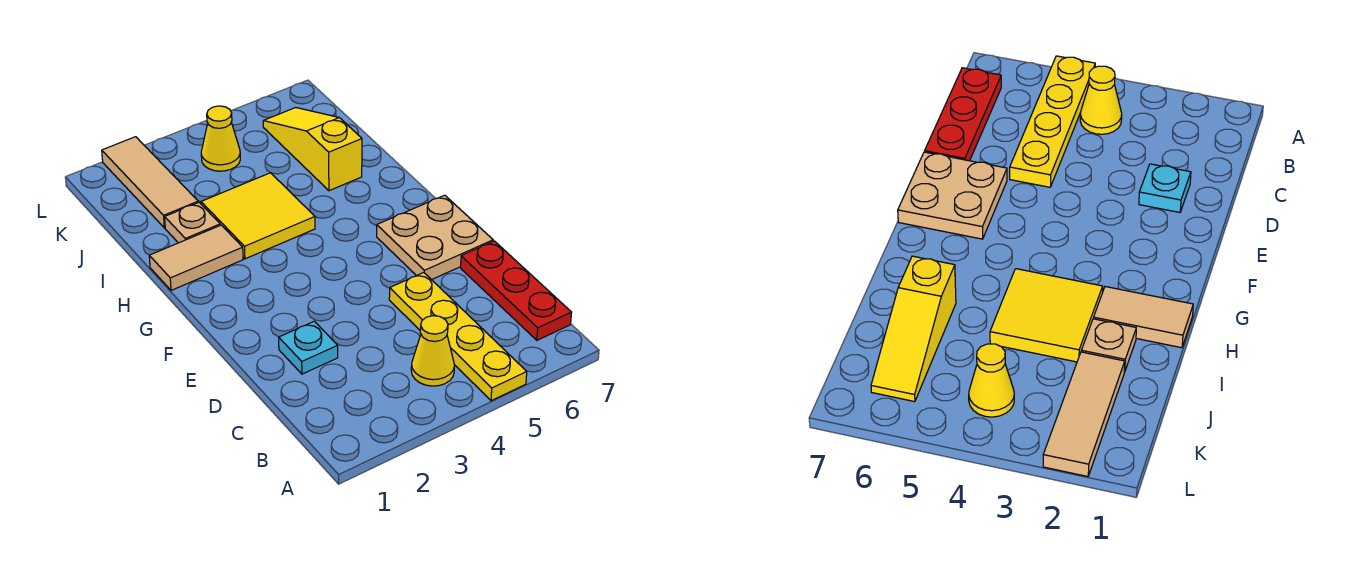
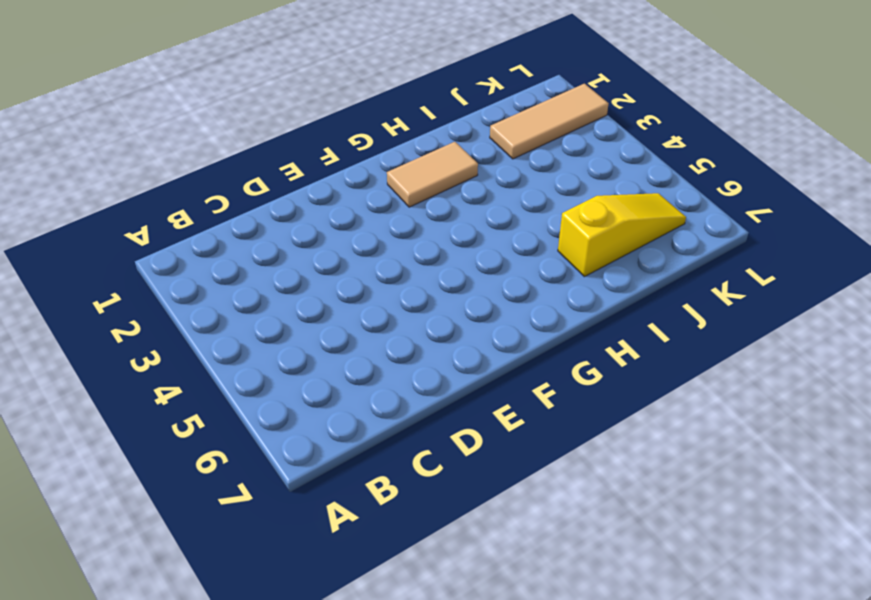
tan 1x2 tile [387,142,478,207] -> tan 1x2 tile turned to [149,225,243,290]
none -> yellow 1x4 plate [389,273,527,401]
none -> yellow 1x1 cone [411,316,455,386]

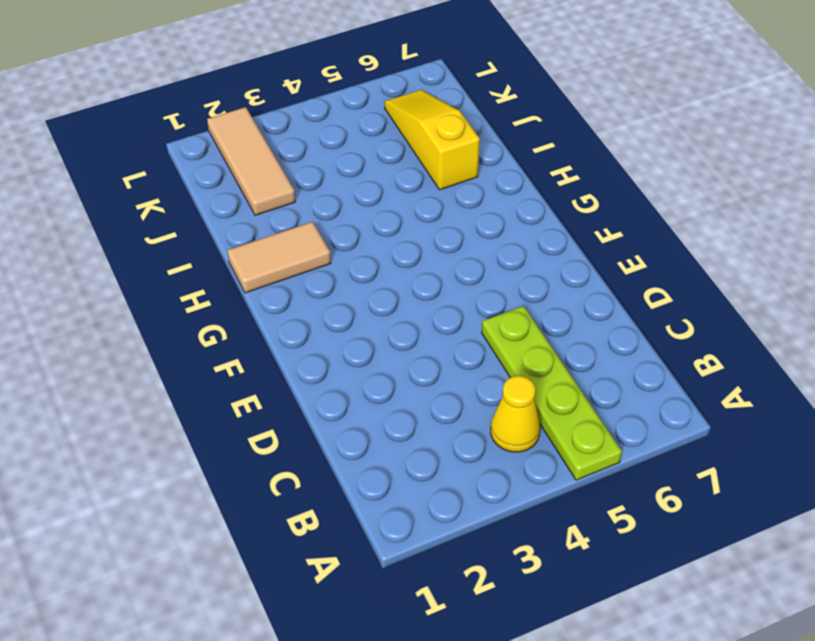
lime 1x4 plate [482,306,622,480] -> yellow 1x4 plate [389,273,527,401]
none -> red 1x3 plate [461,241,572,340]
none -> cyan 1x1 plate [279,321,338,374]

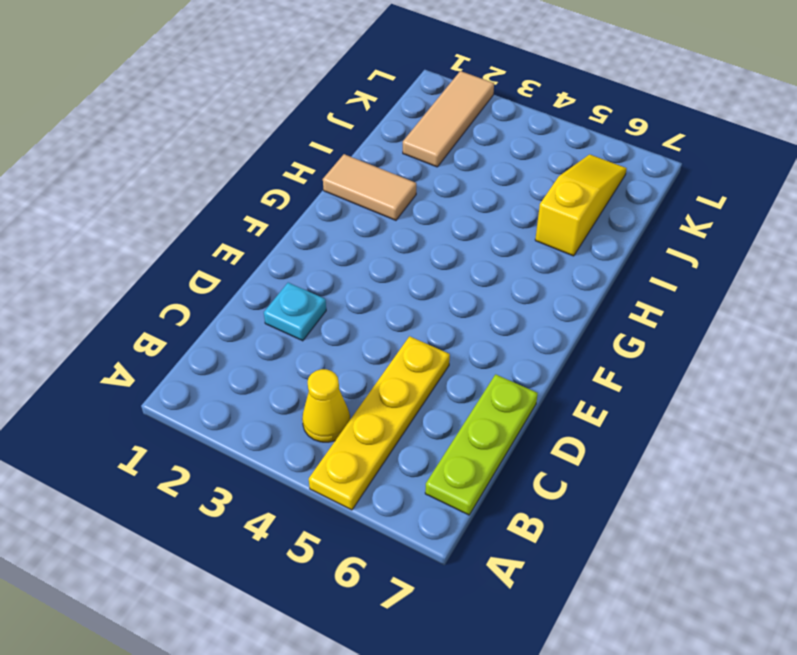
lime 1x3 plate [425,374,538,515] -> red 1x3 plate [461,241,572,340]
none -> tan 2x2 plate [377,195,493,280]
none -> yellow 2x2 tile [201,173,315,259]

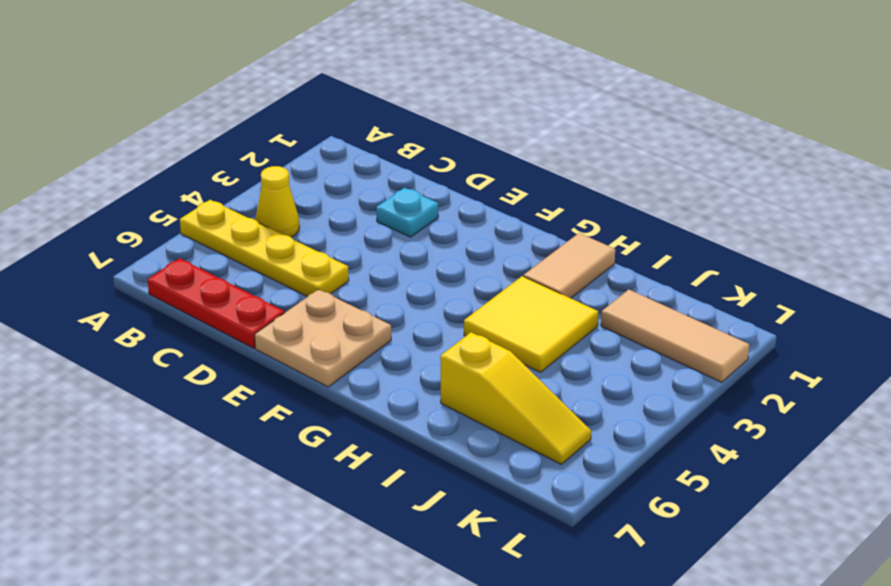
none -> tan 1x1 plate [165,202,220,243]
none -> yellow 1x1 cone [201,106,240,171]

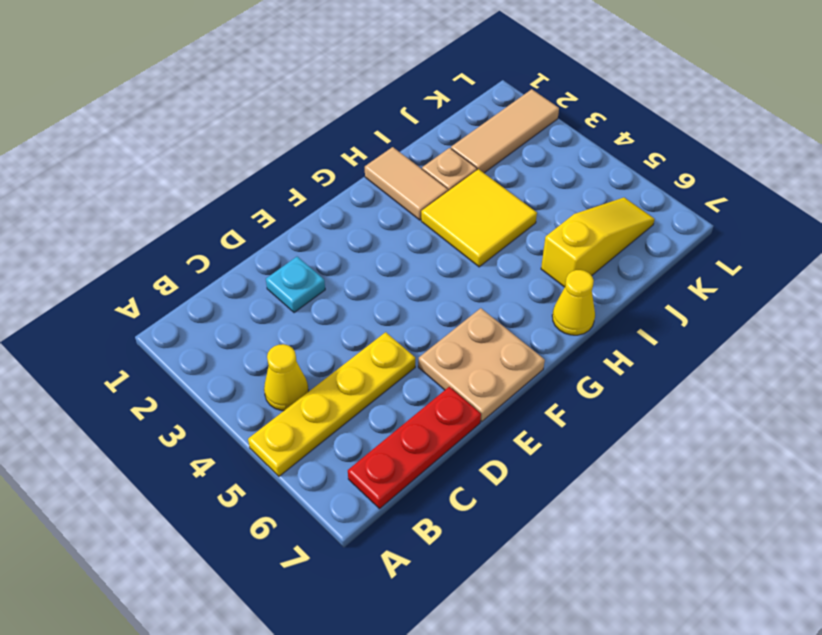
yellow 1x1 cone [552,270,595,335] -> yellow 1x1 cone moved to [201,106,240,171]

